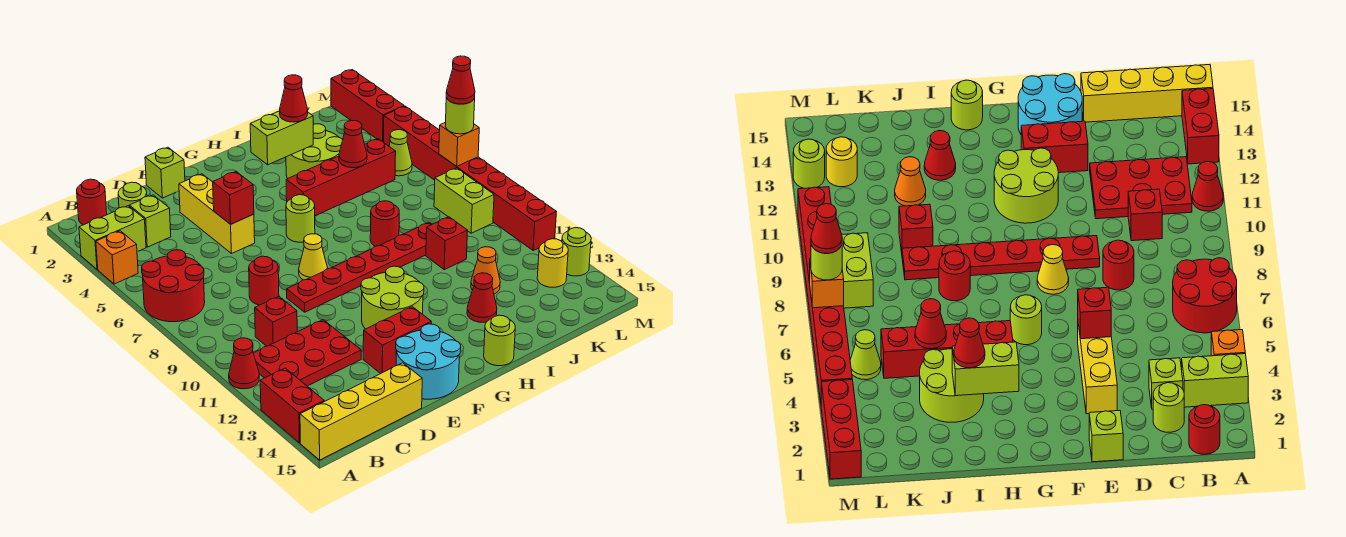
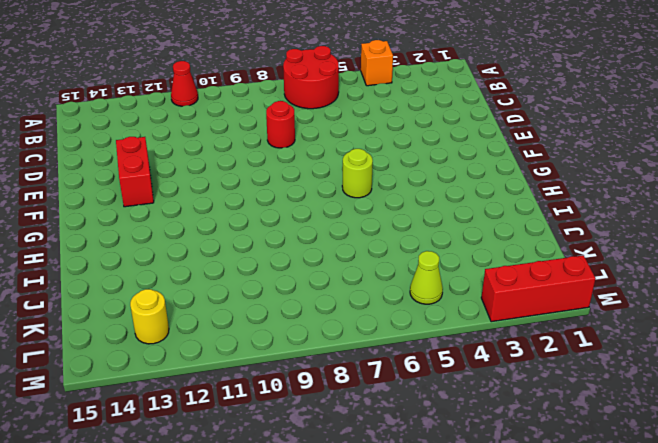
none -> lime 1x2 brick [79,206,146,269]
none -> red 1x2 brick [260,368,324,443]
none -> yellow 1x4 brick [300,363,422,460]
none -> red 1x1 round brick [77,179,107,225]

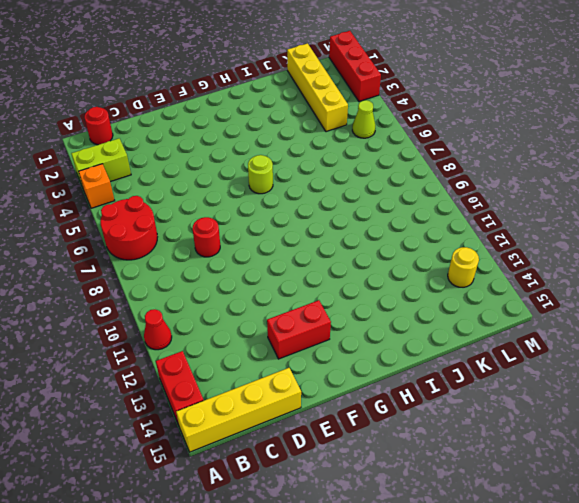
yellow 1x4 brick [287,43,348,132] -> none
none -> red 2x3 plate [253,320,361,386]
none -> lime 1x1 round brick [118,182,147,208]
none -> lime 1x1 brick [129,195,171,247]
none -> red 1x1 brick [255,296,297,346]

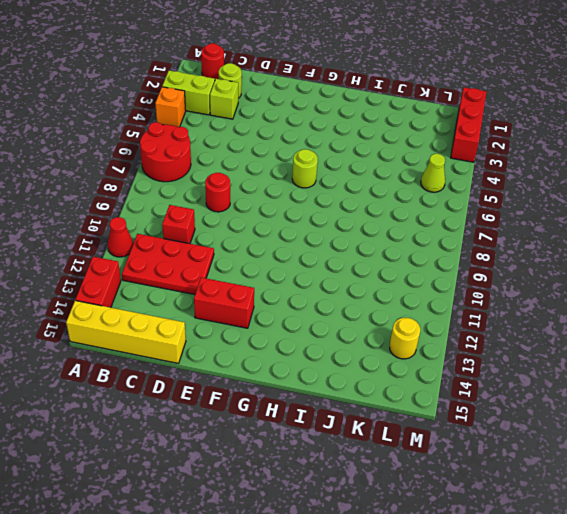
none -> lime 1x1 brick [145,147,185,198]
none -> yellow 1x3 brick [179,174,255,254]
none -> red 1x6 plate [287,222,432,312]
none -> cyan 2x2 round brick [396,324,461,399]

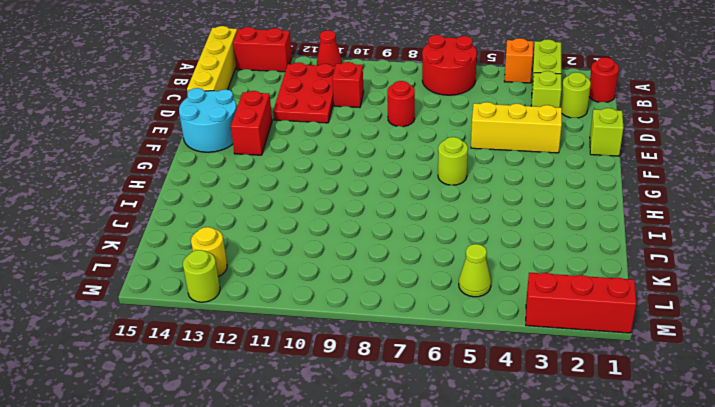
none -> red 1x6 plate [287,222,432,312]
none -> yellow 1x1 cone [299,234,328,280]
none -> lime 2x2 round brick [361,266,424,329]
none -> red 1x4 brick [286,139,396,216]

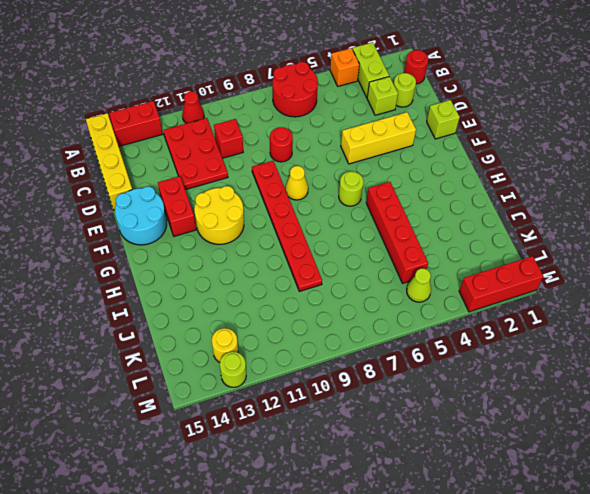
yellow 2x2 round brick [194,186,244,244] -> lime 2x2 round brick [361,266,424,329]
none -> lime 1x1 round brick [484,315,515,366]
none -> lime 2x2 round brick [286,124,343,179]
none -> red 1x1 round brick [370,201,399,246]
none -> red 1x1 cone [467,273,497,322]

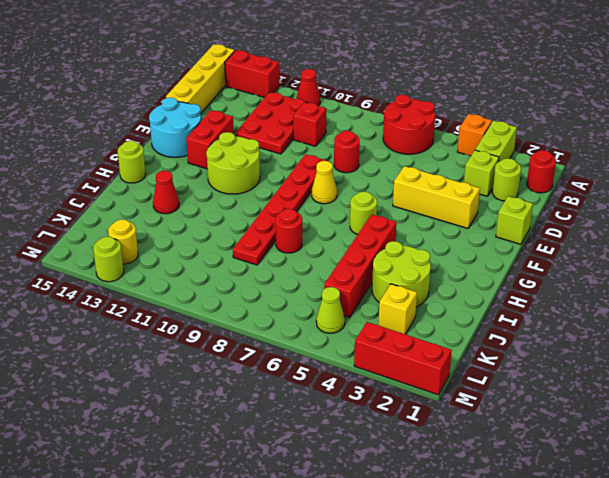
yellow 1x1 brick [378,284,417,334] -> none
none -> red 1x1 brick [426,217,468,270]
none -> orange 1x1 cone [471,247,500,294]
none -> lime 1x2 brick [434,168,494,233]
none -> red 1x8 brick [384,106,556,250]

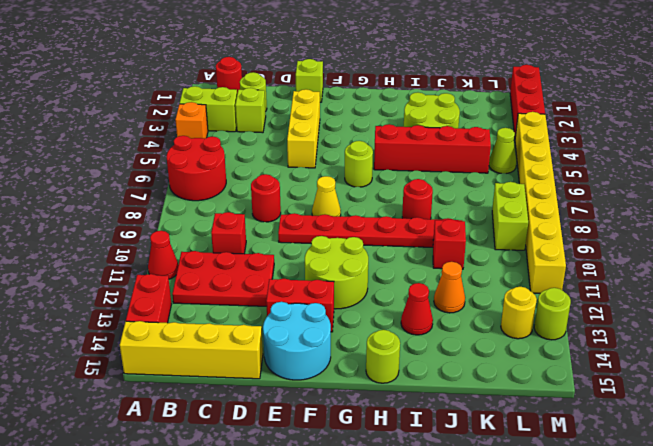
yellow 1x8 brick [515,112,566,293] -> red 1x8 brick [384,106,556,250]
none -> red 1x1 brick [213,172,254,224]
none -> lime 1x2 brick [250,111,313,165]
none -> red 1x1 cone [339,121,367,168]
none -> orange 1x1 brick [439,122,479,166]

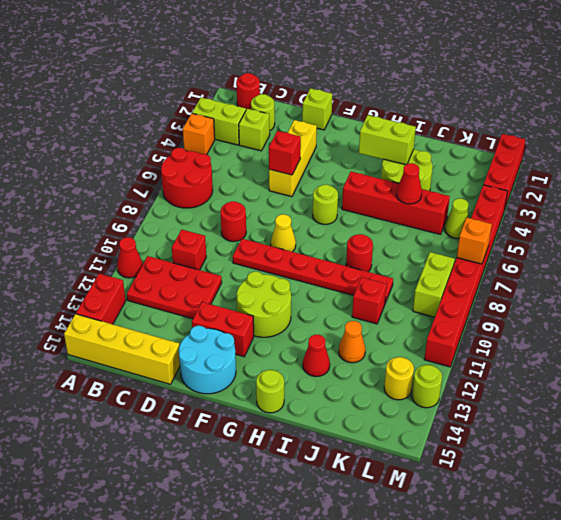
none -> red 1x1 cone [280,75,308,122]
none -> lime 1x1 round brick [445,98,475,134]
none -> red 1x1 cone [446,56,475,104]

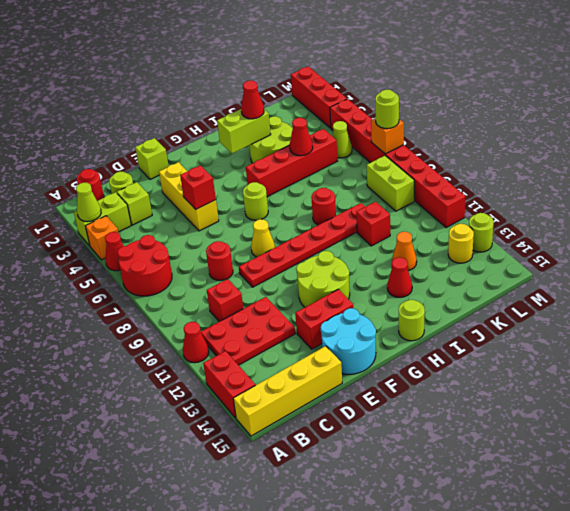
lime 1x1 cone [76,183,101,222] -> none
red 1x1 cone [105,232,123,271] -> red 1x1 cone moved to [446,56,475,104]

